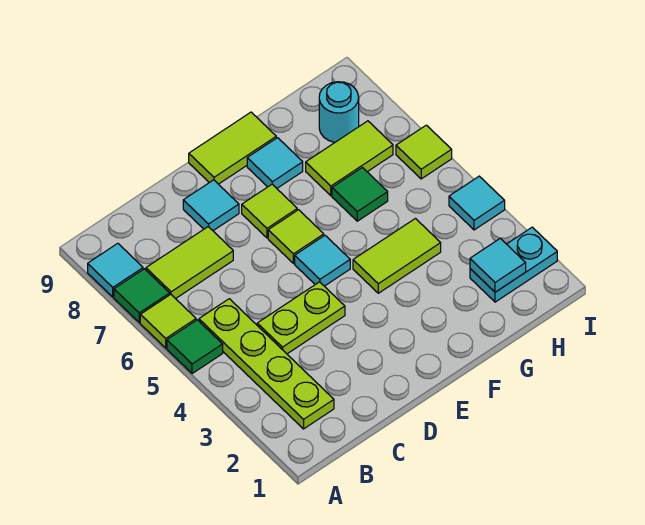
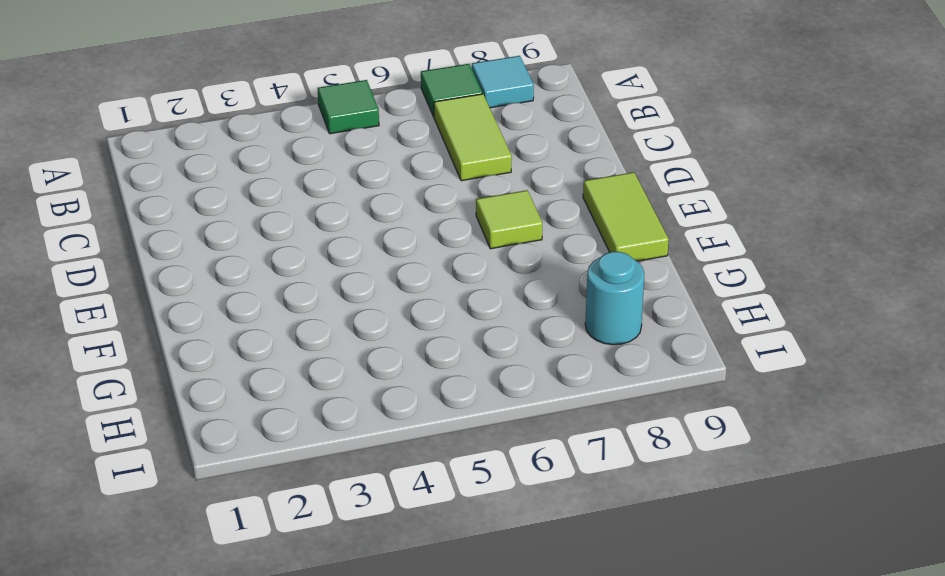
none -> lime 1x1 tile [140,294,196,348]
none -> lime 1x4 plate [199,299,334,429]
none -> lime 1x2 plate [257,282,345,354]

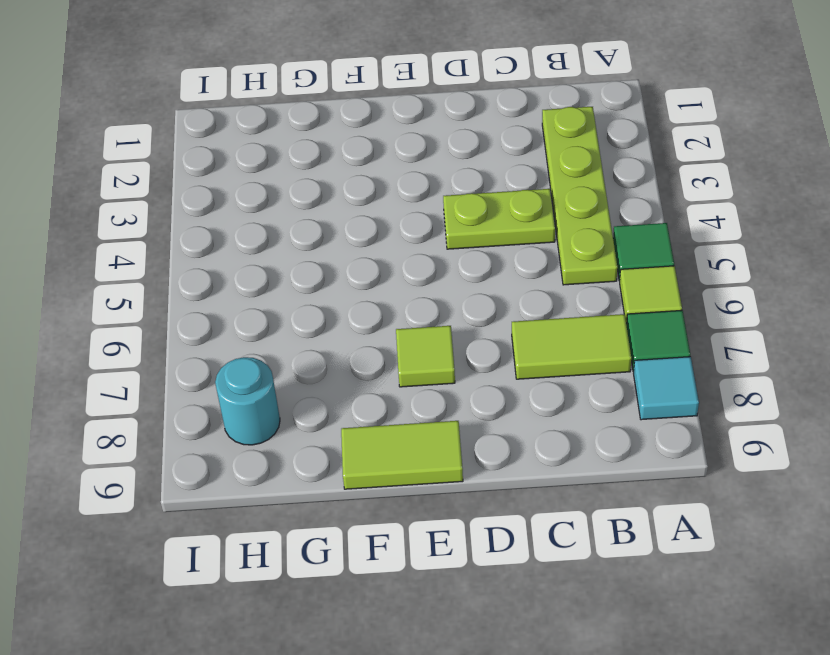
none -> cyan 1x1 tile [183,180,239,231]
none -> cyan 1x1 tile [295,236,350,286]
none -> lime 1x1 tile [268,210,324,263]

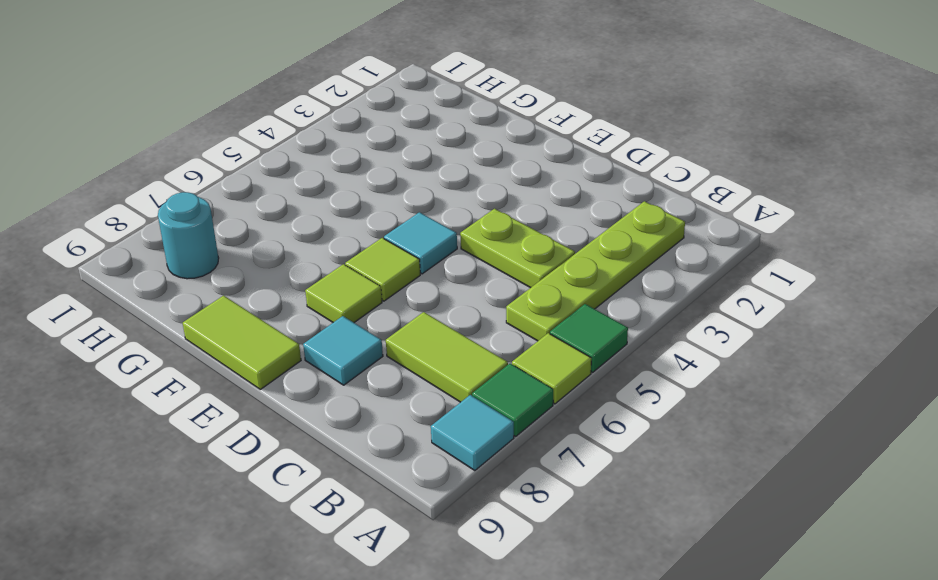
none -> lime 1x2 tile [353,219,441,293]
none -> cyan 1x1 tile [247,138,303,188]
none -> green 1x1 tile [332,168,388,221]

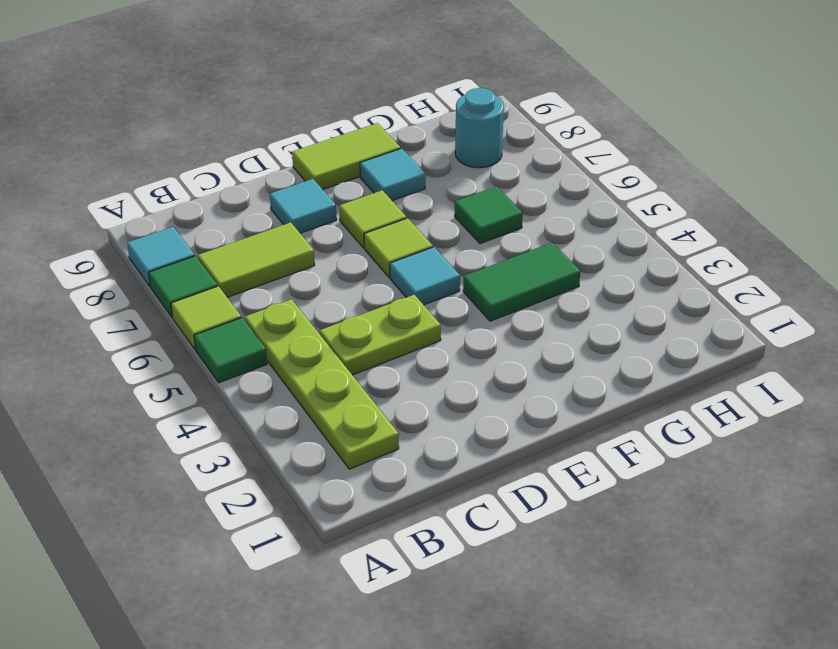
green 1x2 tile [463,243,580,321] -> lime 1x2 tile [353,219,441,293]
none -> lime 1x2 tile [306,121,393,196]
none -> cyan 1x2 plate [470,227,557,302]
none -> cyan 1x1 tile [449,176,505,230]

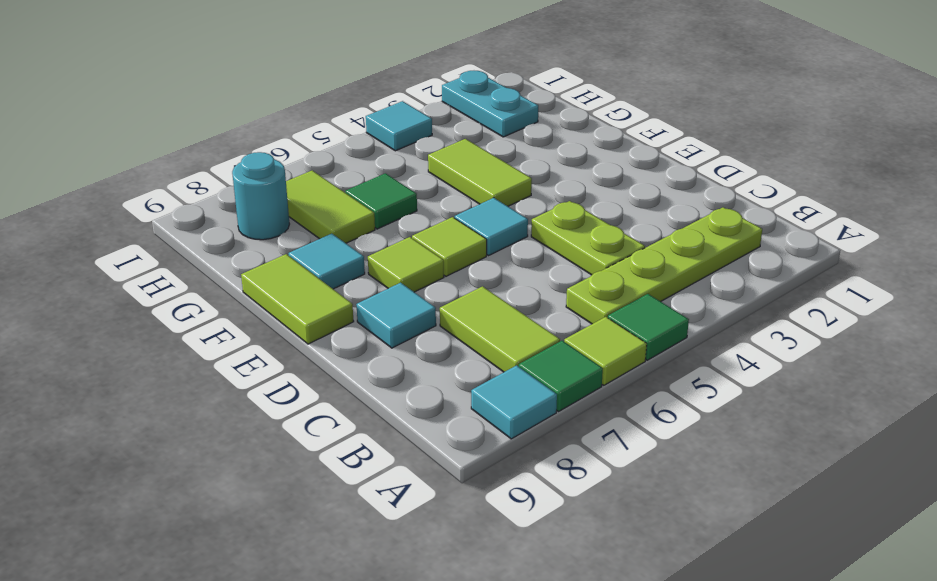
none -> lime 1x1 tile [396,125,452,179]
none -> cyan 1x1 tile [470,238,526,292]

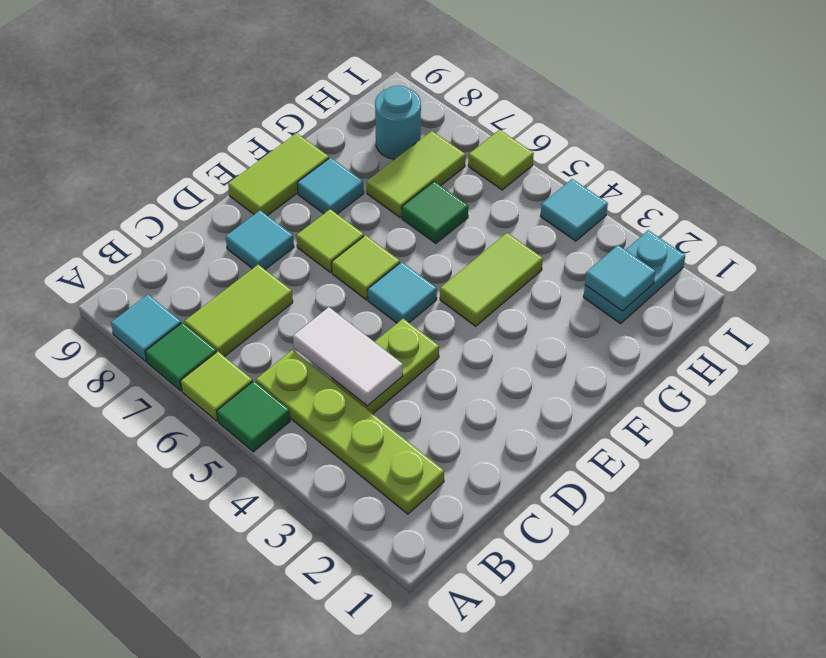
white 1x2 tile [293,307,403,406] -> none

